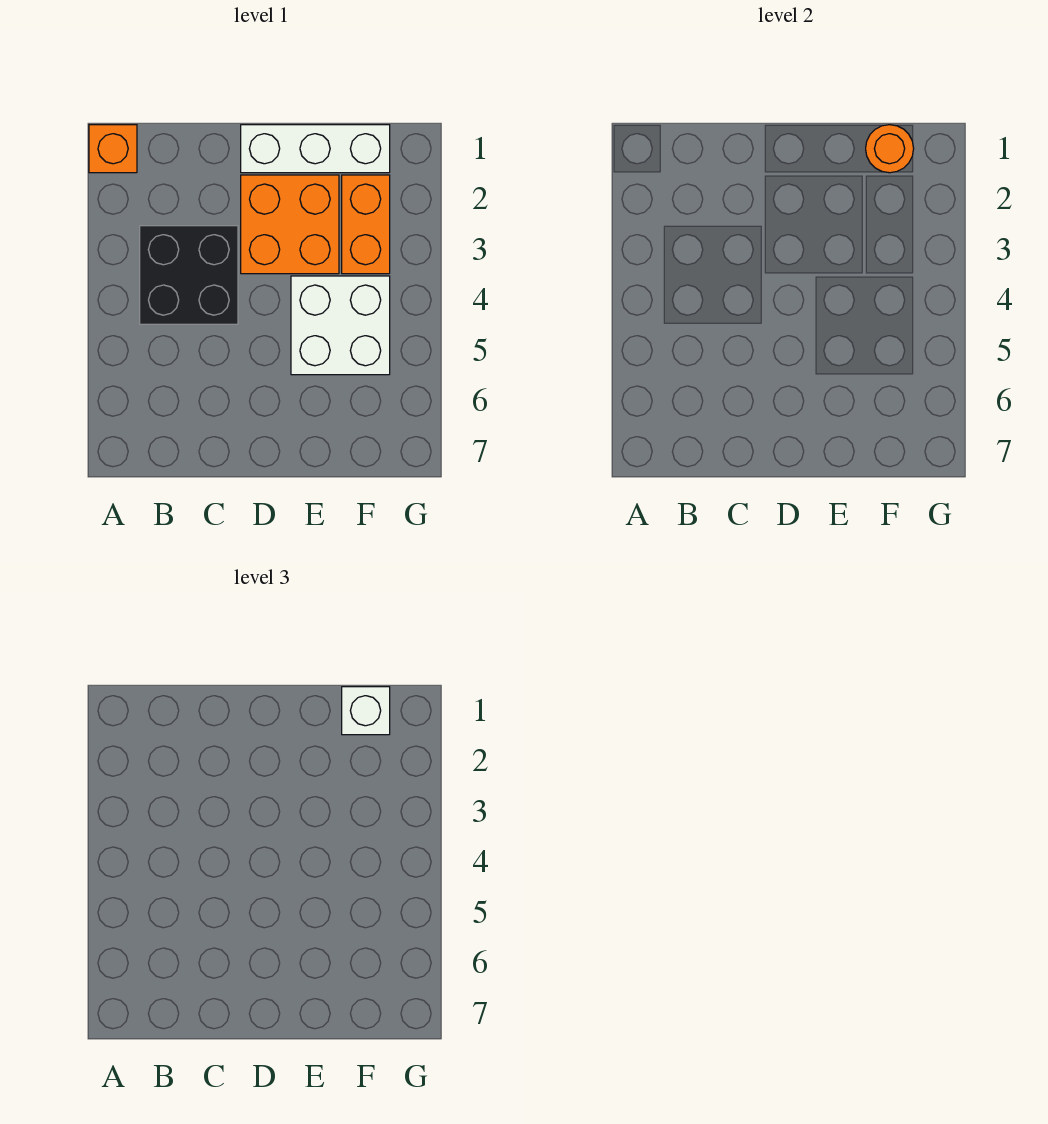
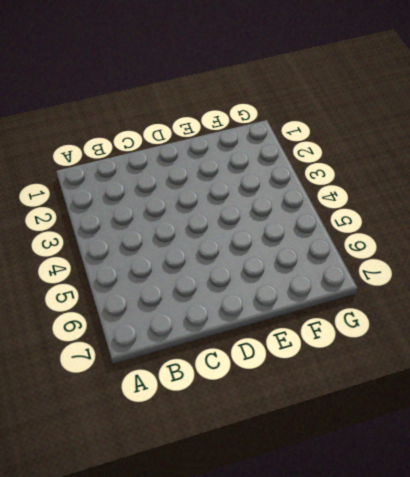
none -> orange 1x1 brick [89,125,137,173]
none -> black 2x2 brick [140,226,238,324]

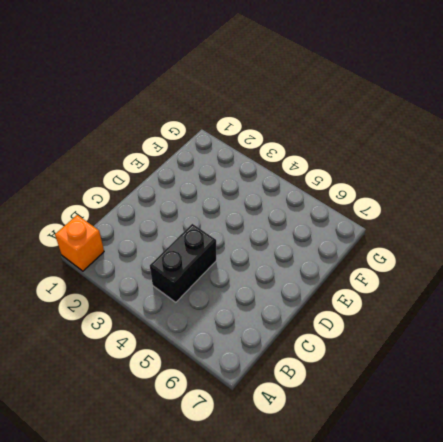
black 1x2 brick [150,224,216,302] -> black 2x2 brick [140,226,238,324]
none -> white 1x3 brick [241,125,390,173]
none -> orange 2x2 brick [241,175,339,274]

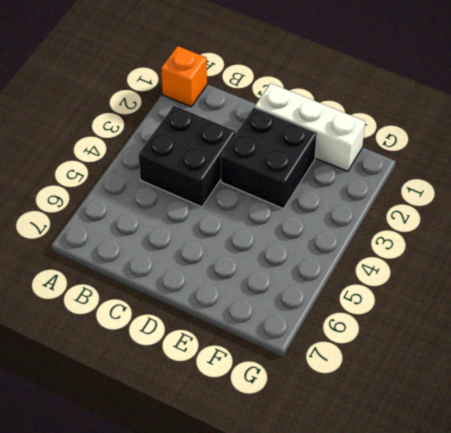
black 2x2 brick [221,107,317,209] -> orange 2x2 brick [241,175,339,274]
none -> white 2x2 brick [291,276,390,375]
none -> orange 1x2 brick [342,175,390,274]

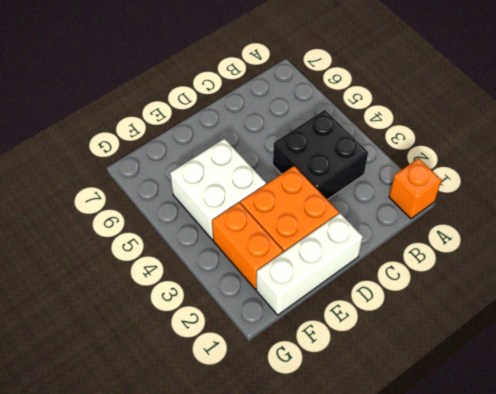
none -> orange 1x1 round brick [866,125,914,173]
none -> white 1x1 brick [342,687,390,735]

